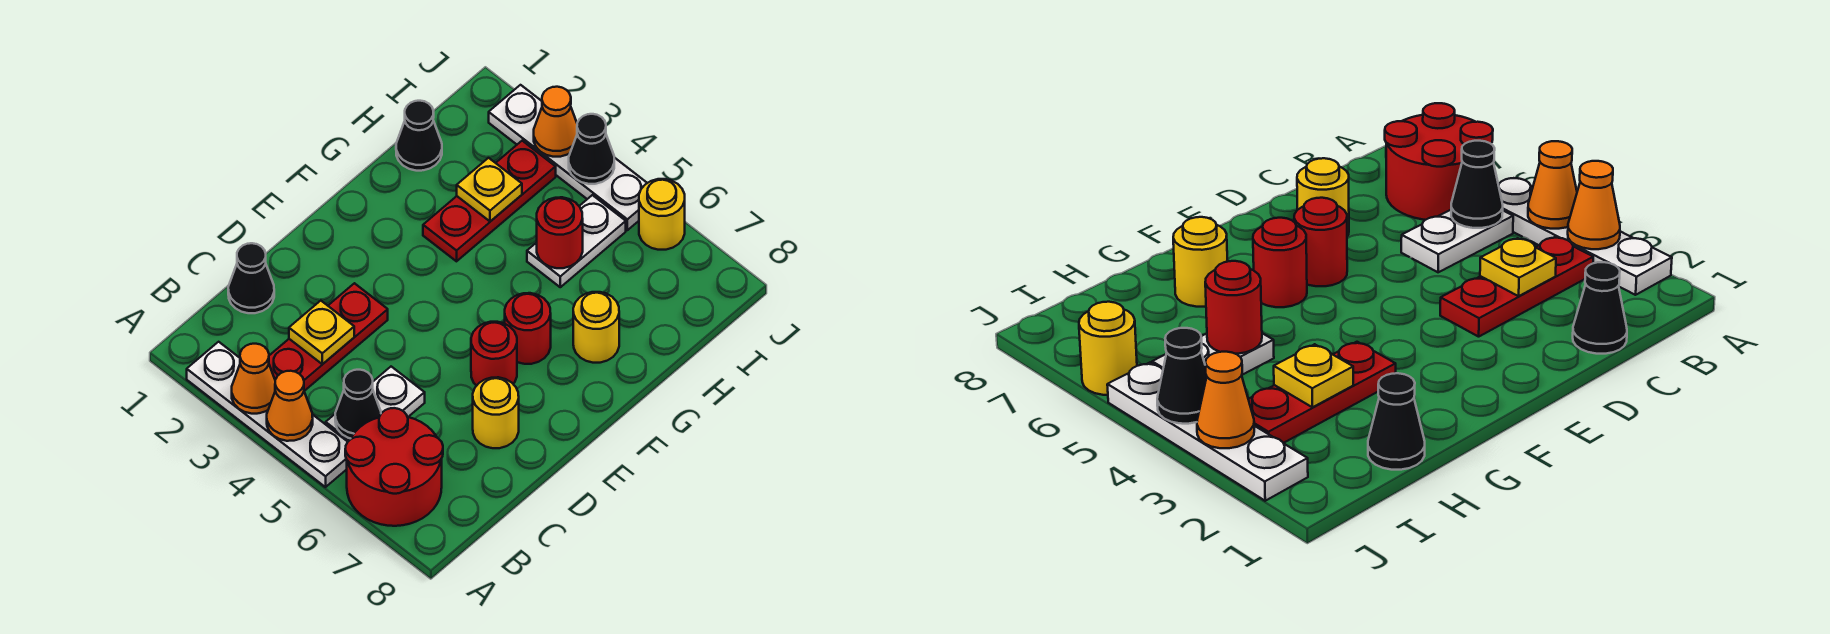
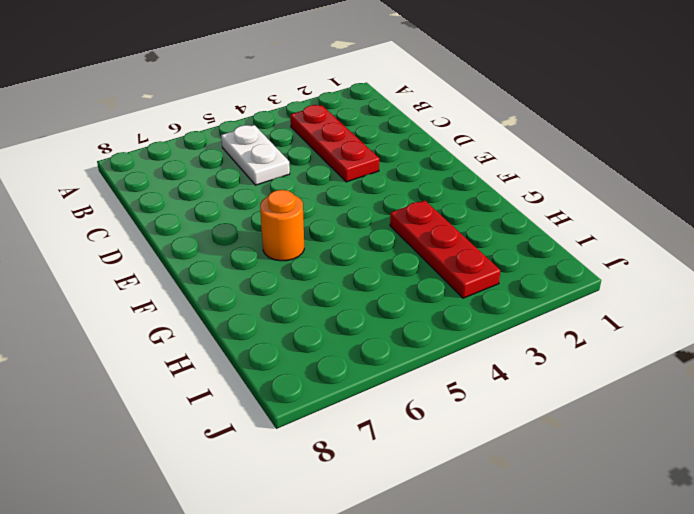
orange 1x1 round brick [260,190,304,261] -> red 1x1 round brick [505,293,551,364]
none -> white 1x4 plate [187,342,347,487]
none -> red 2x2 round brick [345,408,443,526]
none -> black 1x1 cone [228,243,274,313]

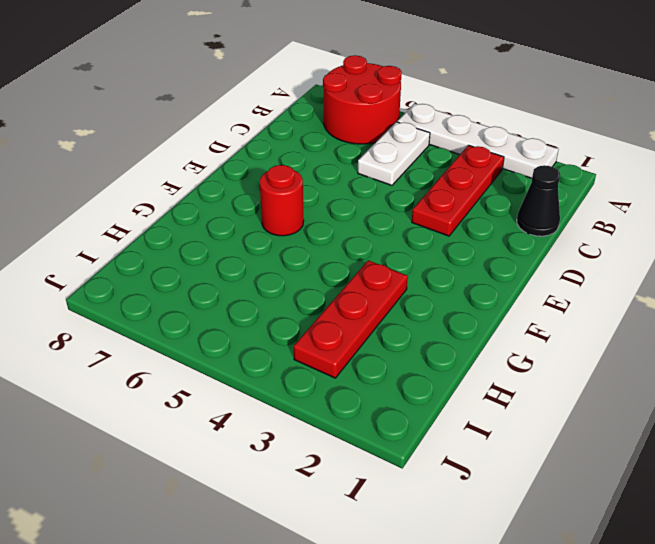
none -> yellow 1x1 round brick [473,377,519,448]
none -> red 1x1 round brick [471,322,517,386]
none -> yellow 1x1 round brick [573,292,619,363]

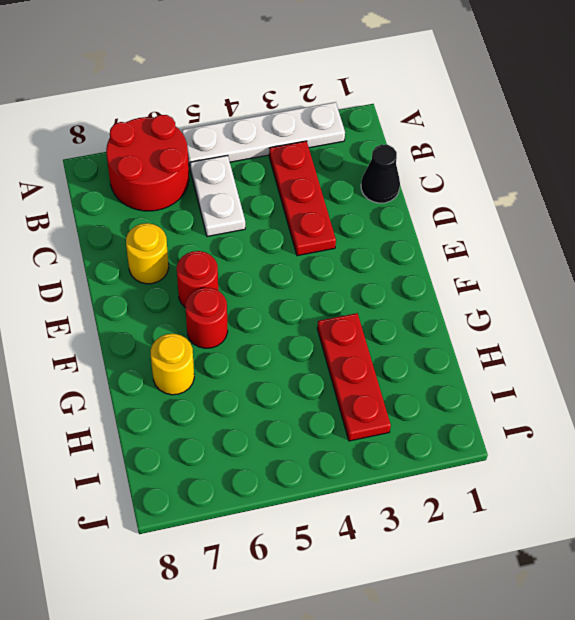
none -> black 1x1 cone [396,101,442,171]
none -> white 1x2 plate [527,195,626,287]
none -> white 1x4 plate [489,85,647,230]

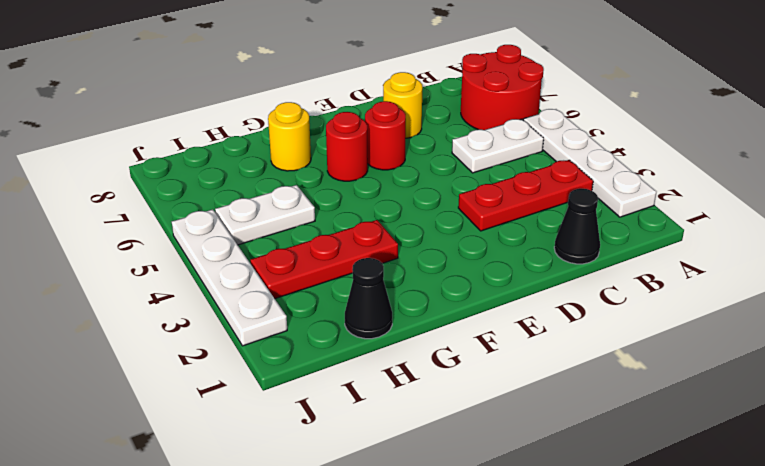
none -> yellow 1x1 round brick [639,179,685,250]
none -> orange 1x1 cone [232,344,275,414]
none -> orange 1x1 cone [267,371,313,441]

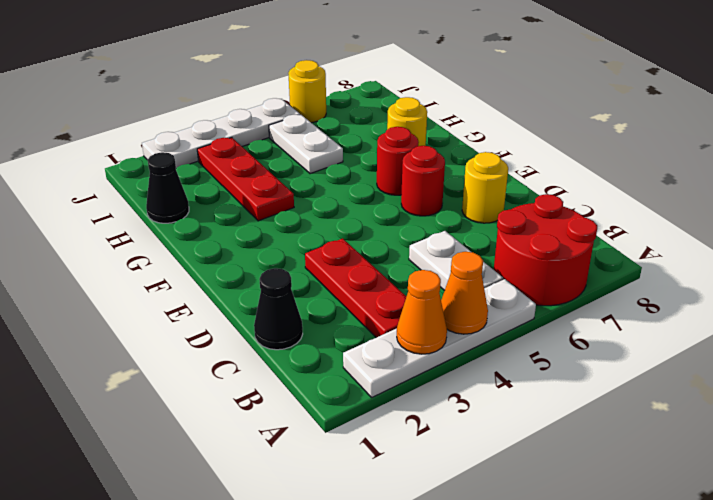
none -> black 1x1 cone [335,370,381,438]
none -> yellow 1x1 plate [289,301,354,364]
none -> yellow 1x1 plate [457,158,522,221]

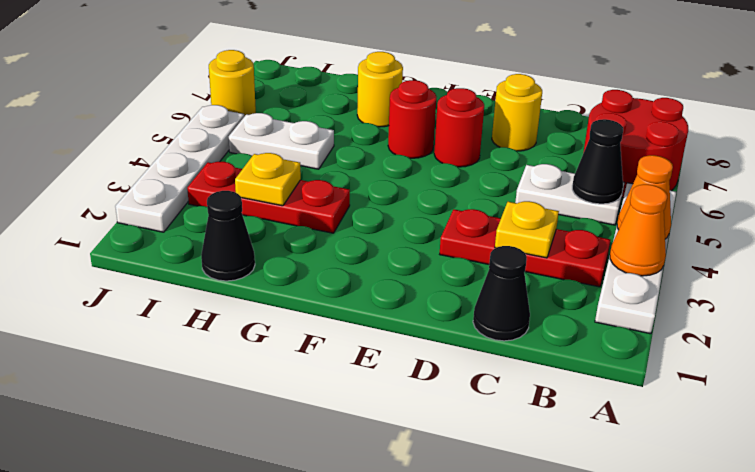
none -> red 1x1 round brick [537,197,583,268]
none -> orange 1x1 cone [534,87,577,157]
none -> black 1x1 cone [569,114,614,184]

